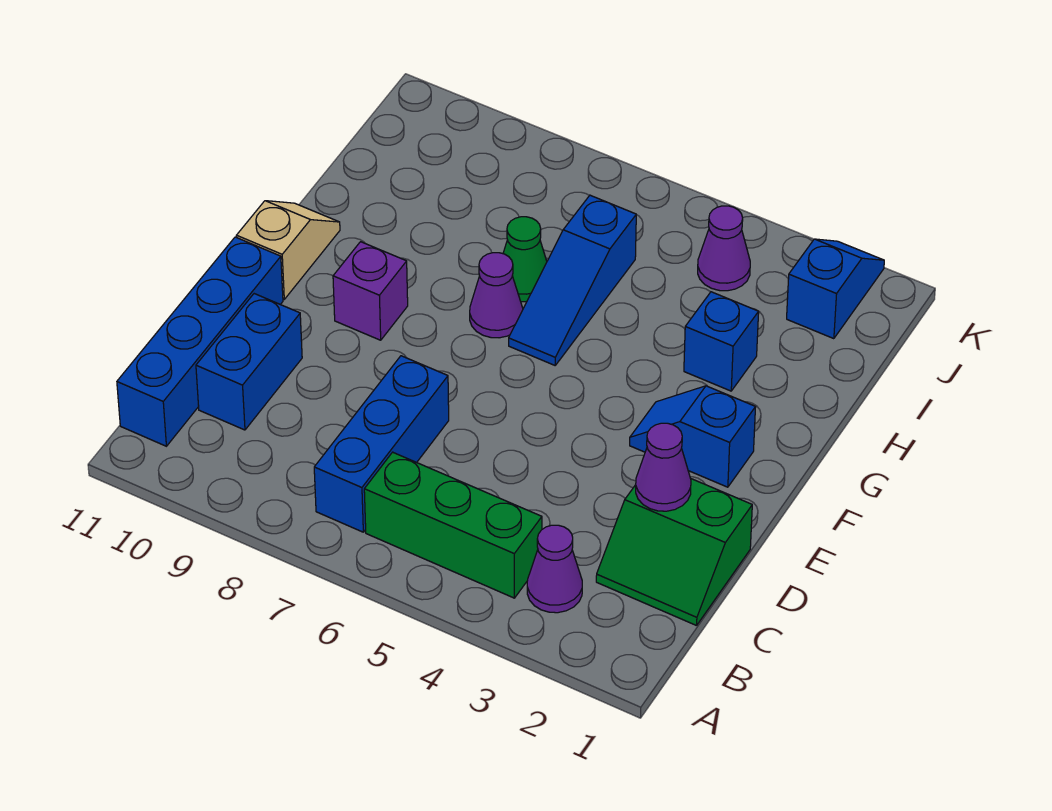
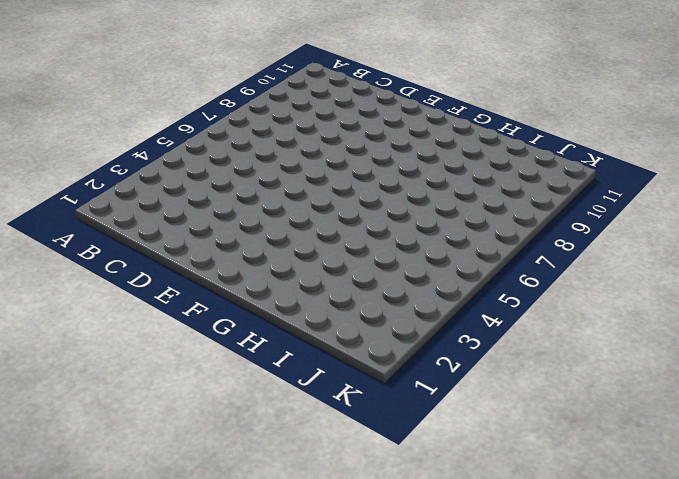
none -> purple 1x1 cone [527,525,582,613]
none -> green 1x3 brick [364,452,542,598]
none -> blue 1x3 brick [314,356,449,532]

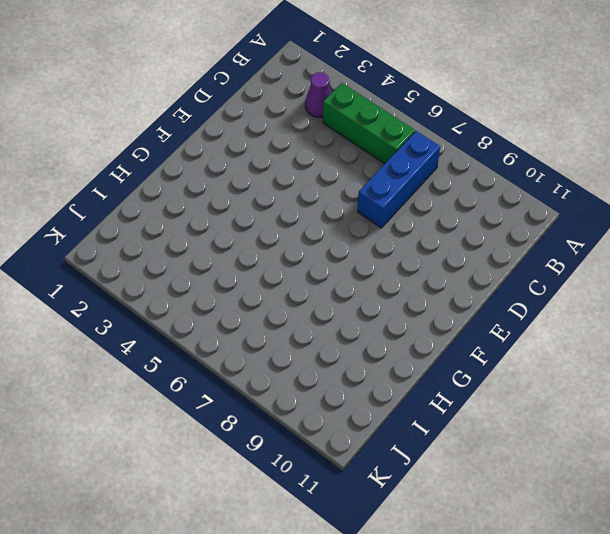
none -> blue 1x4 brick [117,237,283,446]
none -> green 2x2 slope [596,479,752,626]
none -> blue 1x2 brick [196,294,302,430]

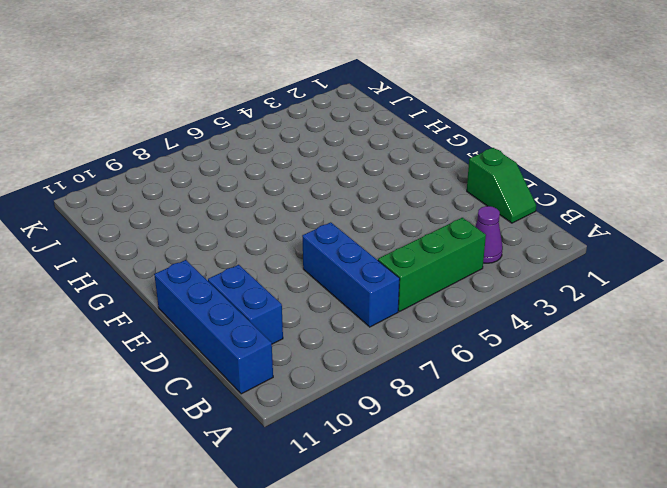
green 1x2 slope [467,148,536,223] -> green 2x2 slope [596,479,752,626]
none -> blue 1x2 slope [630,386,756,487]
none -> purple 1x1 brick [333,242,408,340]
none -> tan 1x2 slope [236,201,340,299]

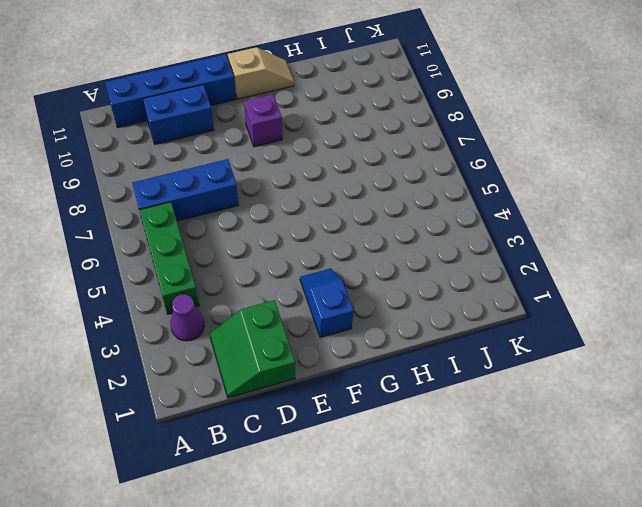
none -> blue 1x3 slope [509,195,636,365]
none -> purple 1x1 cone [470,253,523,338]
none -> blue 1x1 brick [684,292,759,391]

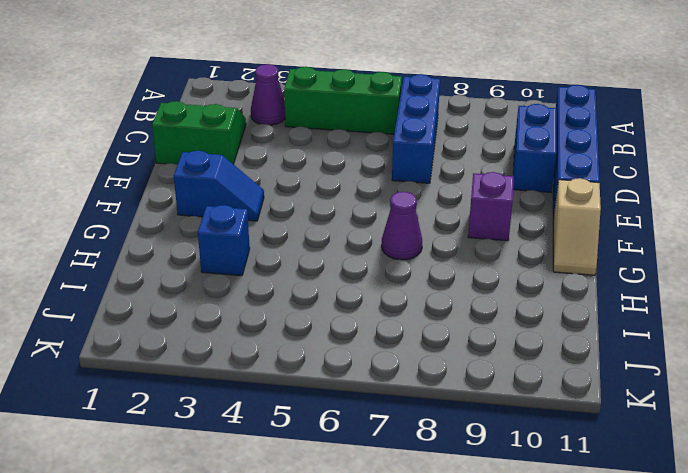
none -> blue 1x3 slope [509,195,636,365]
none -> green 1x1 cone [503,217,547,302]
none -> blue 1x2 slope [787,239,884,339]

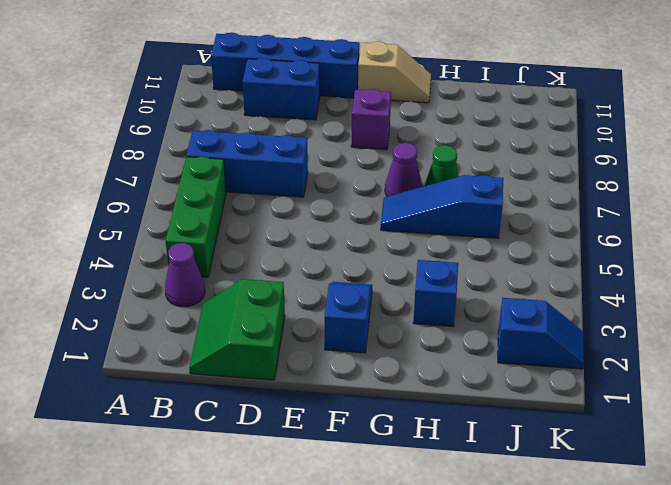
none -> purple 1x1 cone [698,206,750,291]
none -> purple 1x1 cone [636,423,691,511]

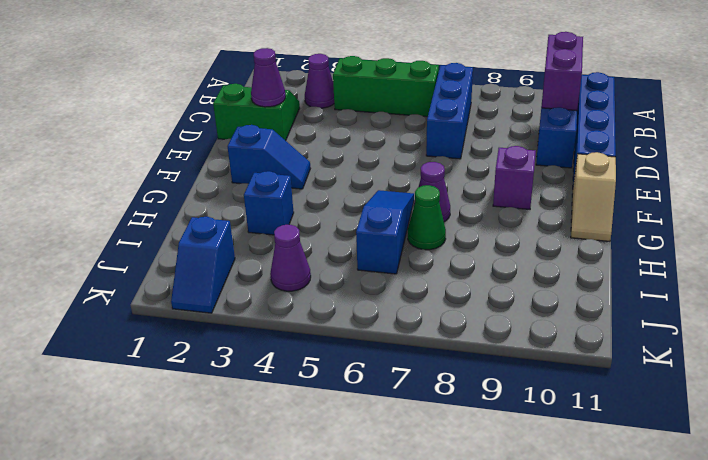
purple 1x2 brick [542,32,583,111] -> none

